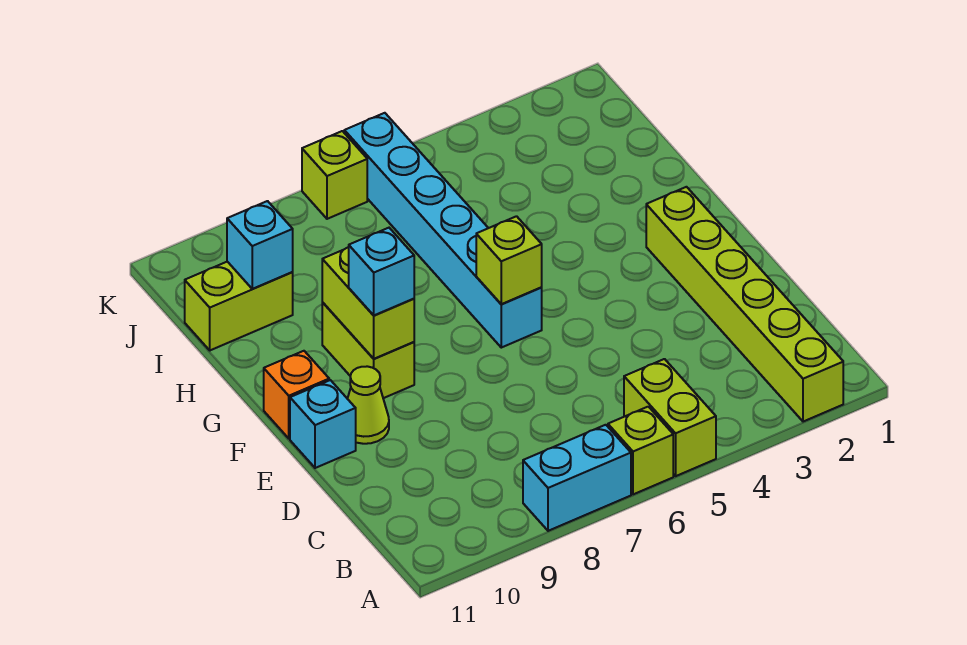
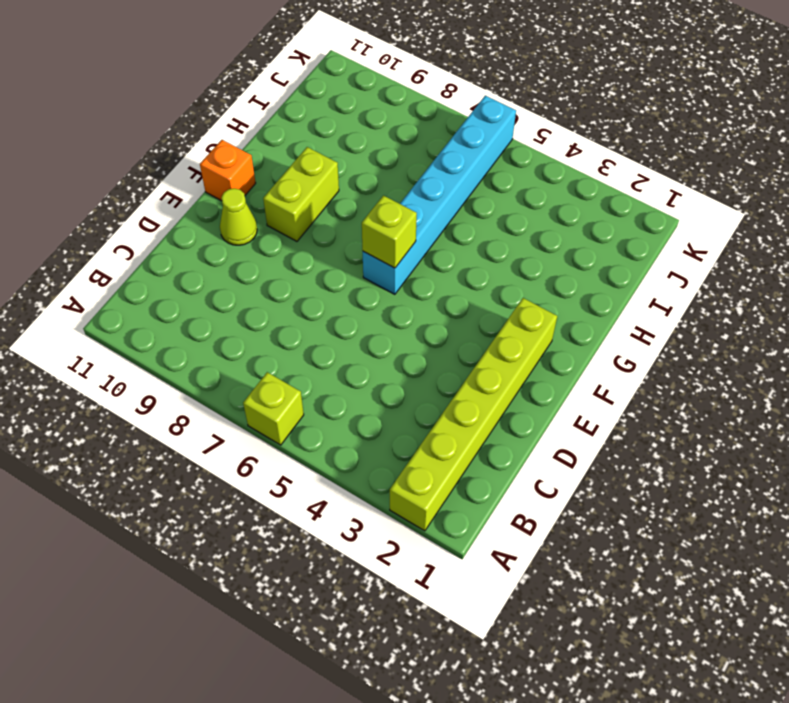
none -> lime 1x2 brick [624,359,716,476]
none -> cyan 1x2 brick [523,425,631,531]
none -> cyan 1x1 brick [290,380,356,468]

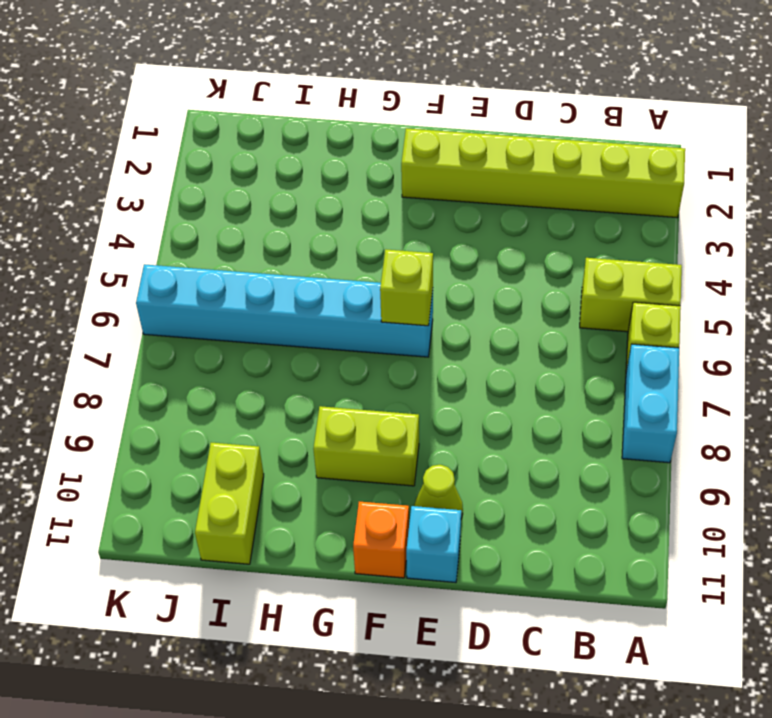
none -> lime 1x1 brick [302,131,367,219]
none -> lime 1x2 brick [322,247,414,359]
none -> cyan 1x1 brick [227,201,293,289]

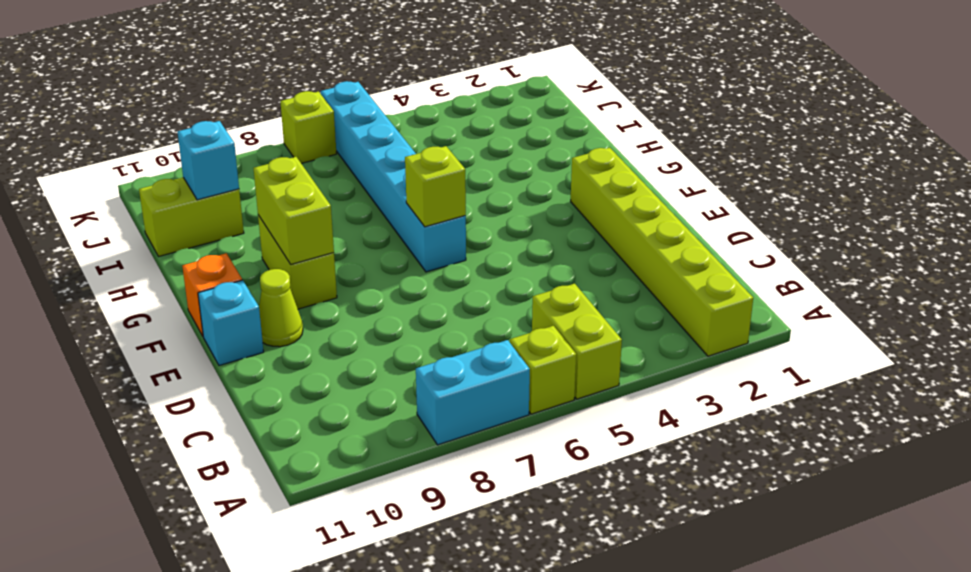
none -> cyan 1x1 brick [349,228,414,315]

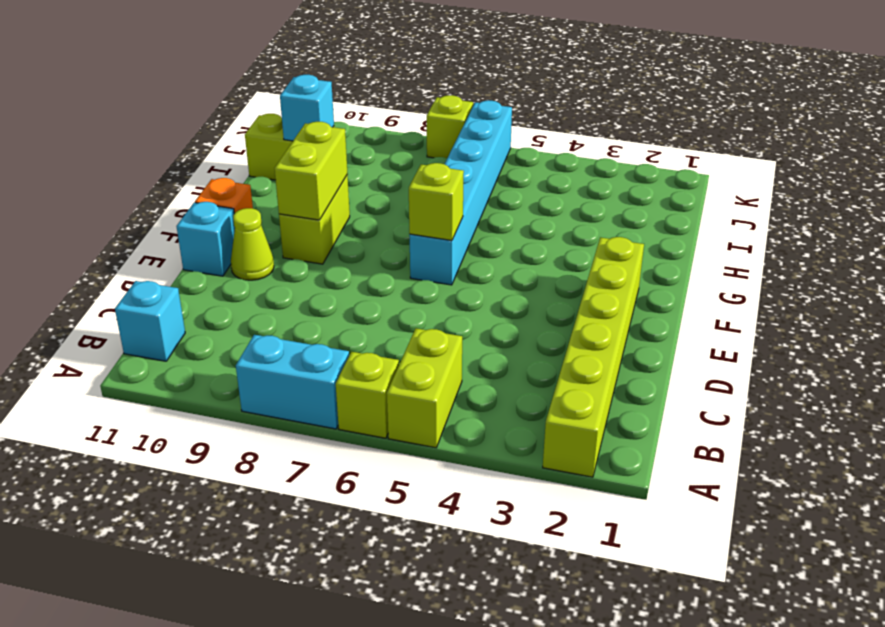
cyan 1x1 brick [115,281,185,361] -> cyan 1x1 brick moved to [349,228,414,315]

